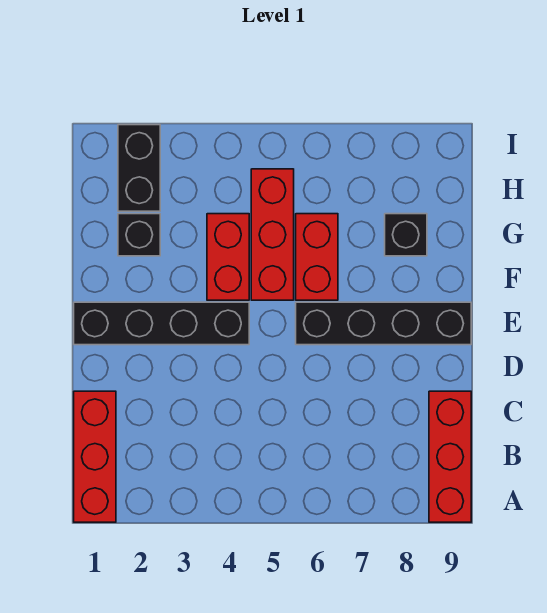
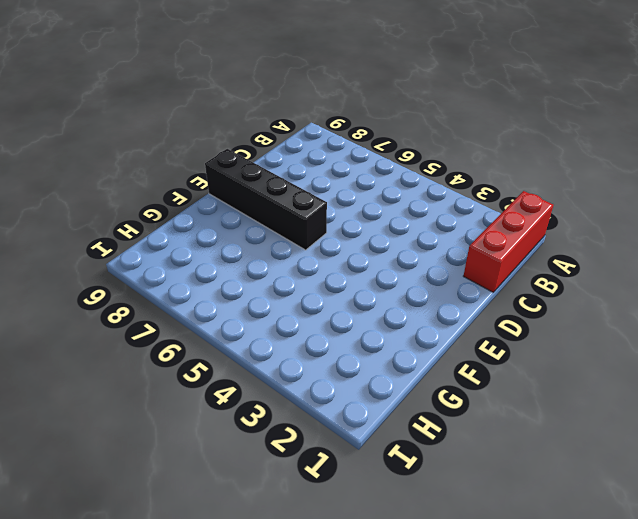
none -> red 1x3 brick [429,391,471,522]
none -> black 1x4 brick [74,302,249,345]

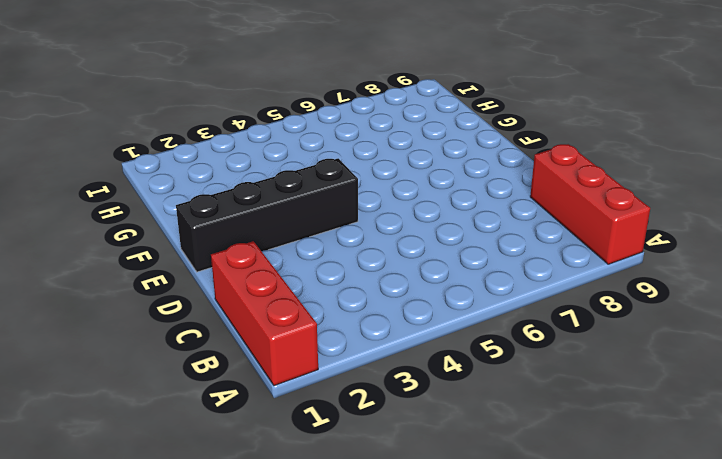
none -> black 1x4 brick [296,302,471,345]
none -> red 1x2 brick [207,214,249,300]

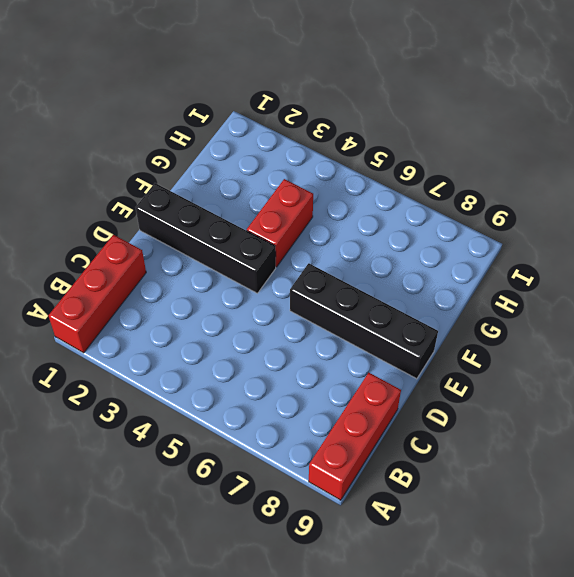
none -> red 1x3 brick [251,169,294,300]
none -> red 1x2 brick [296,214,338,300]

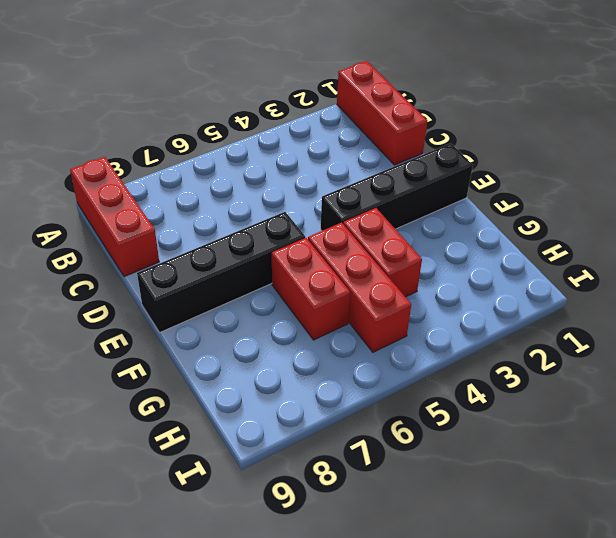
none -> black 1x1 brick [118,214,160,256]
none -> black 1x1 brick [385,214,427,256]

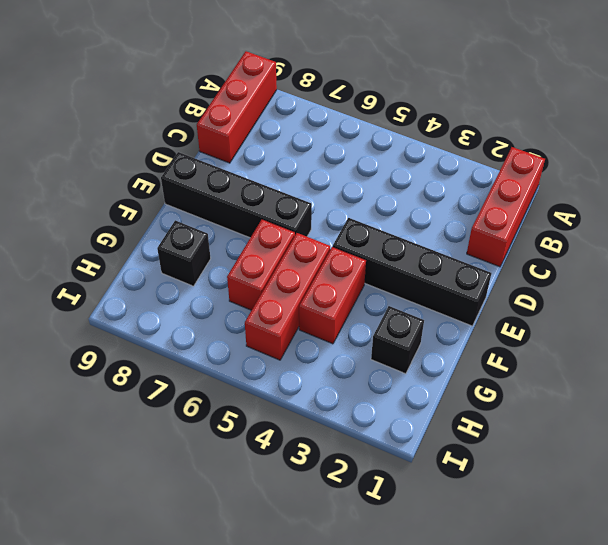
none -> black 1x2 brick [118,125,160,211]

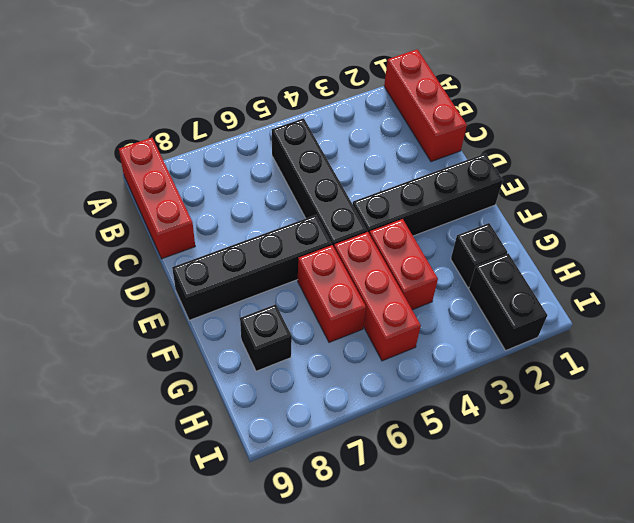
black 1x4 brick [272,118,367,247] -> none

